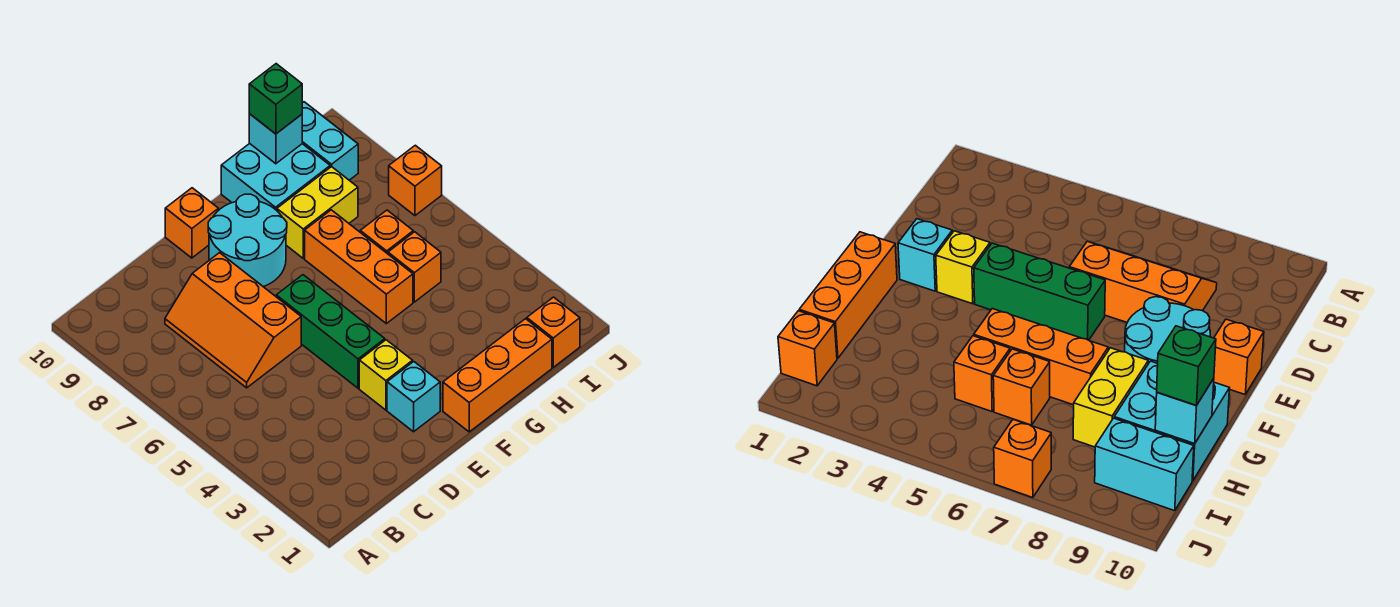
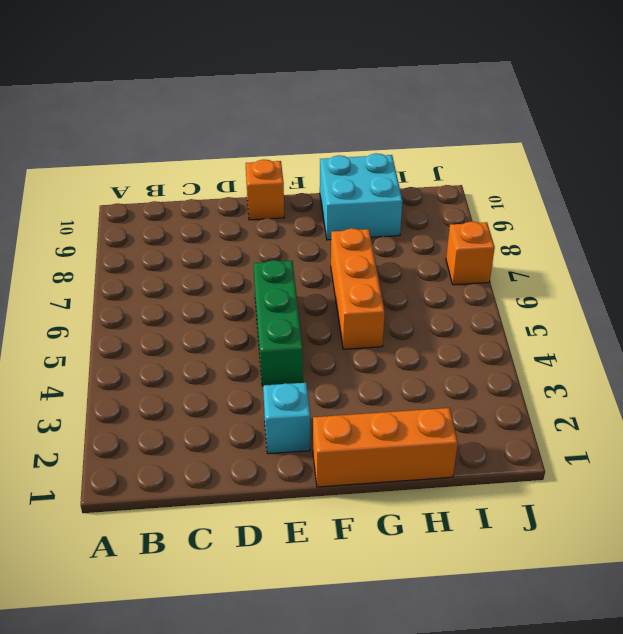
none -> orange 2x3 slope [165,253,301,388]
none -> yellow 1x1 brick [359,340,412,410]
none -> cyan 2x2 round brick [208,194,287,287]

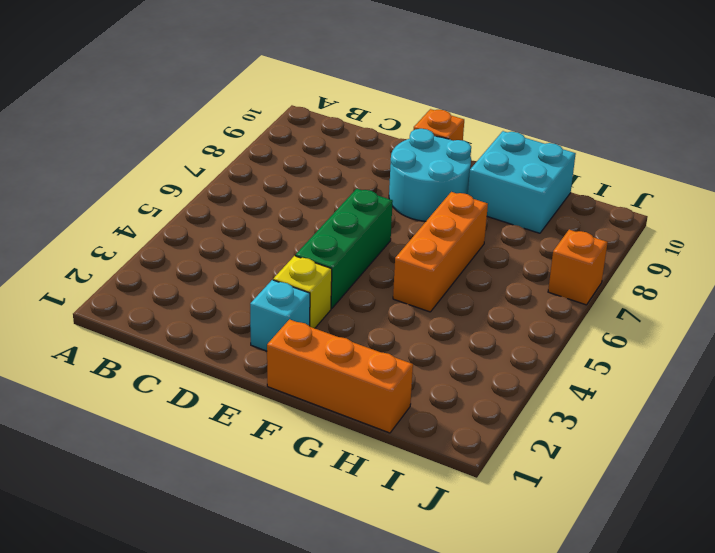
none -> orange 2x3 slope [165,253,301,388]
none -> yellow 1x2 brick [277,167,358,258]
none -> orange 1x1 brick [388,232,441,302]

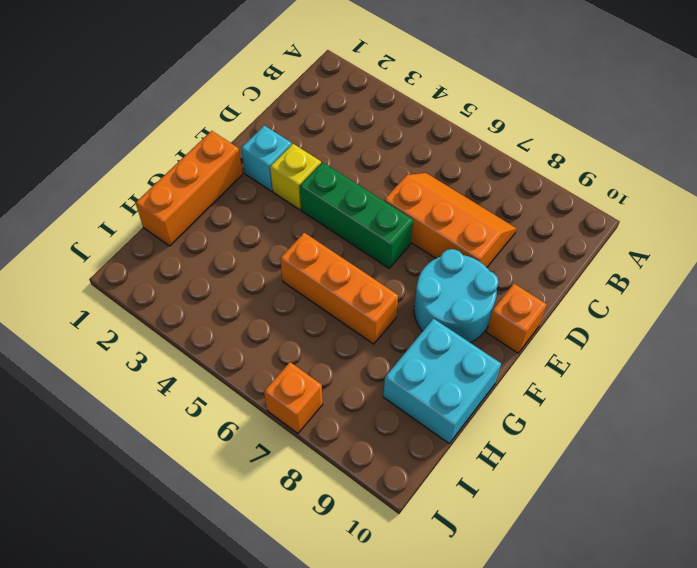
none -> yellow 1x2 brick [277,167,358,258]
none -> orange 1x1 brick [388,232,441,302]
none -> orange 1x1 brick [360,210,413,254]

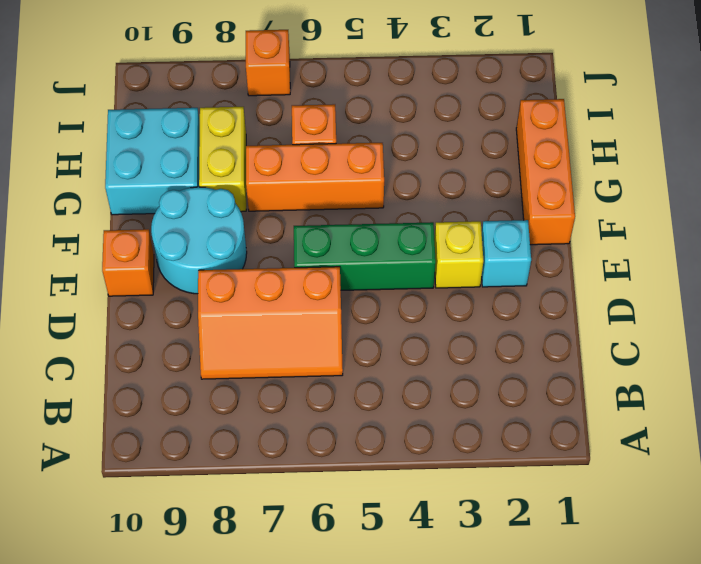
none -> orange 1x1 brick [388,232,441,302]
none -> orange 1x1 brick [527,297,580,367]
none -> cyan 1x2 brick [302,102,358,180]

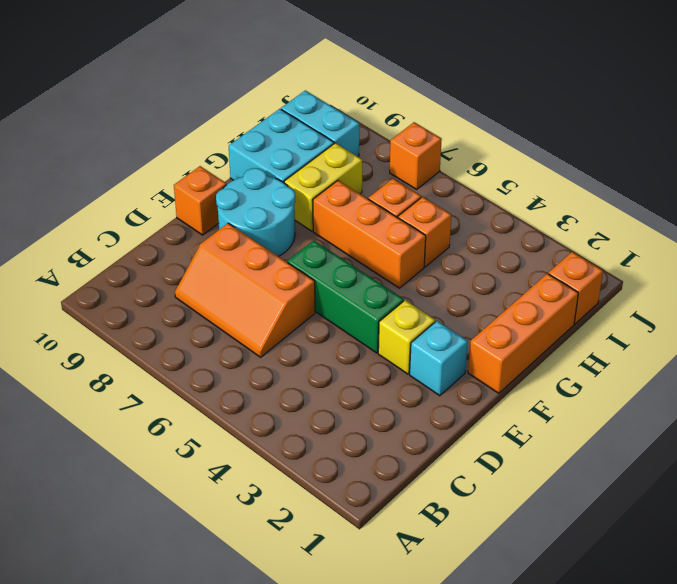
none -> cyan 1x1 brick [249,114,302,164]
none -> green 1x1 brick [249,64,302,134]

